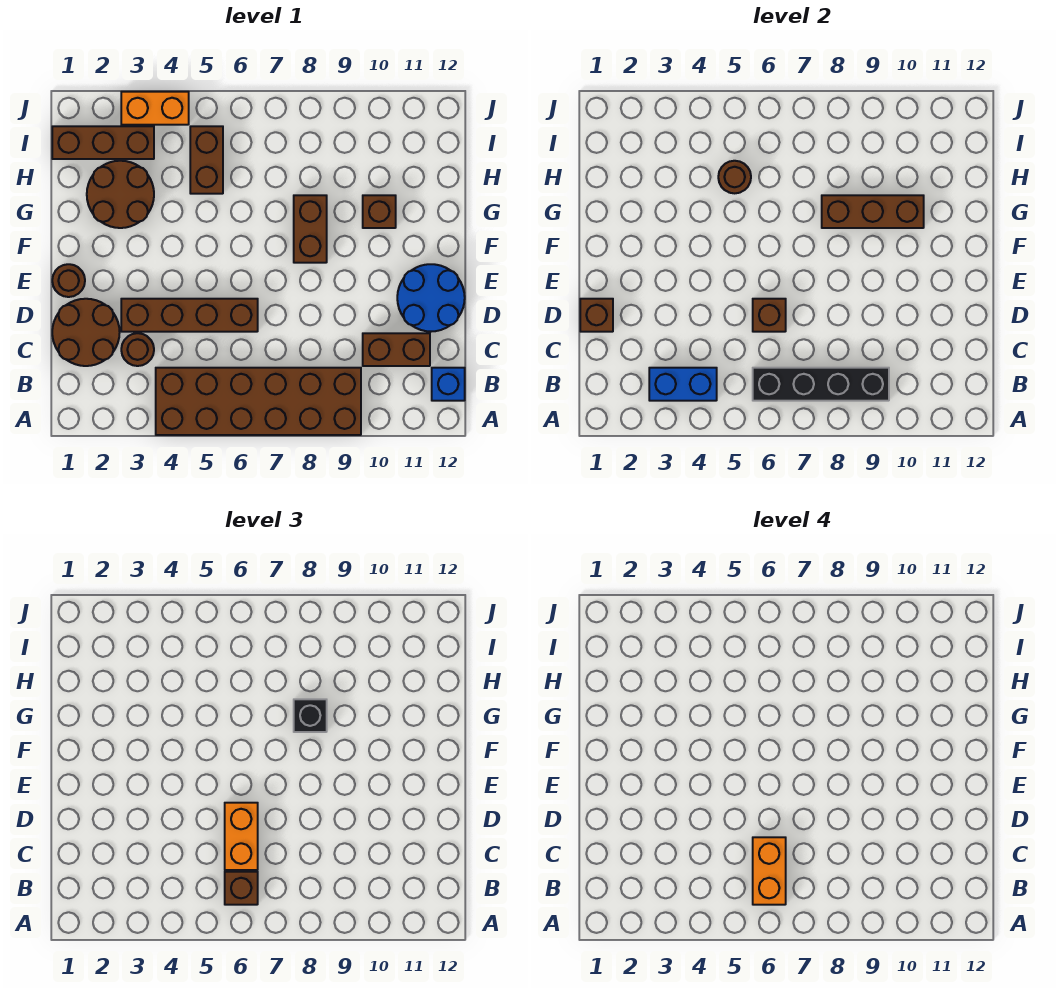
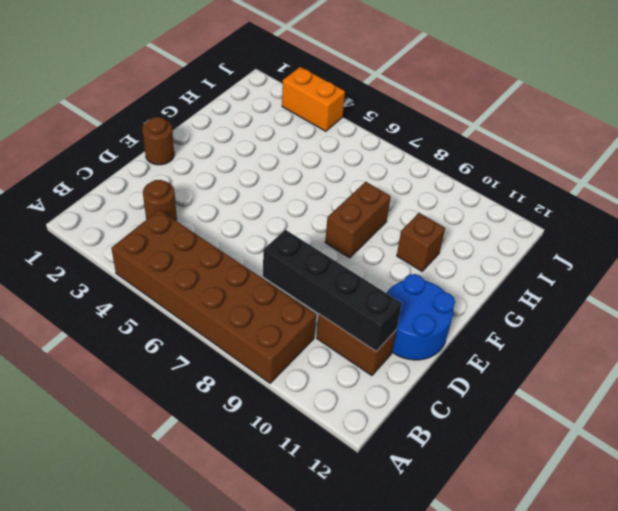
black 1x4 brick [263,230,402,351] -> black 1x4 brick moved to [753,368,889,401]
none -> blue 1x1 brick [432,368,465,401]
none -> brown 2x2 round brick [52,299,120,366]
none -> brown 1x4 brick [121,299,258,332]

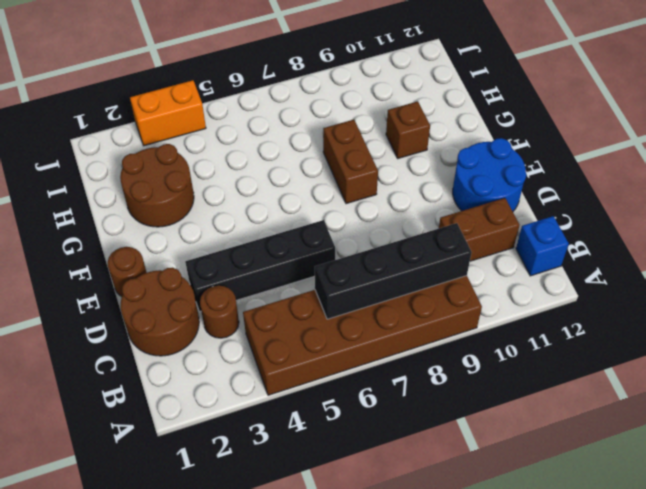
black 1x4 brick [185,220,335,312] -> brown 1x4 brick [121,299,258,332]
none -> brown 1x2 brick [190,126,223,194]
none -> brown 1x3 brick [52,126,154,159]
none -> blue 1x2 brick [649,368,717,401]

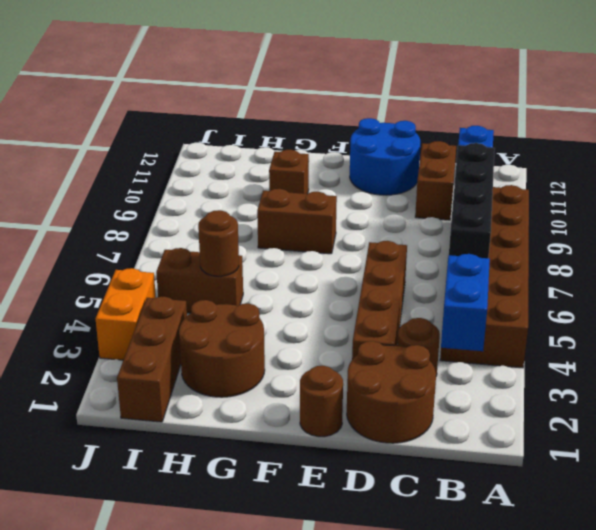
none -> brown 1x1 brick [580,299,613,332]
none -> brown 1x1 brick [753,299,786,332]
none -> brown 1x3 brick [822,195,924,228]

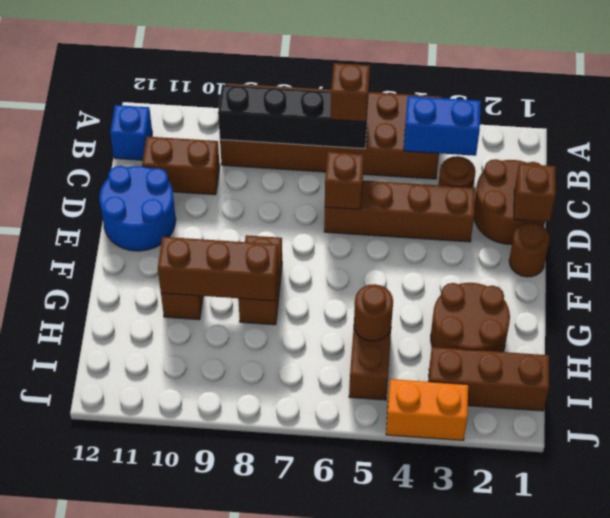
none -> orange 1x2 brick [225,803,258,870]
none -> black 1x1 brick [294,699,327,732]
none -> orange 1x2 brick [753,837,786,905]

